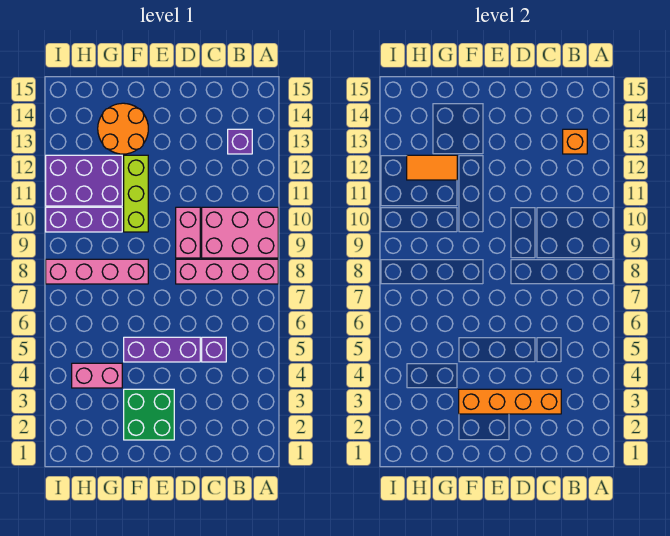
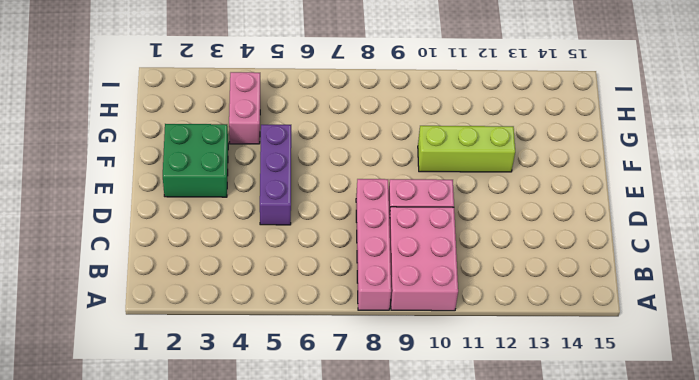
none -> purple 1x1 brick [228,129,252,154]
none -> purple 1x1 brick [202,337,226,362]
none -> pink 1x4 brick [46,259,148,284]

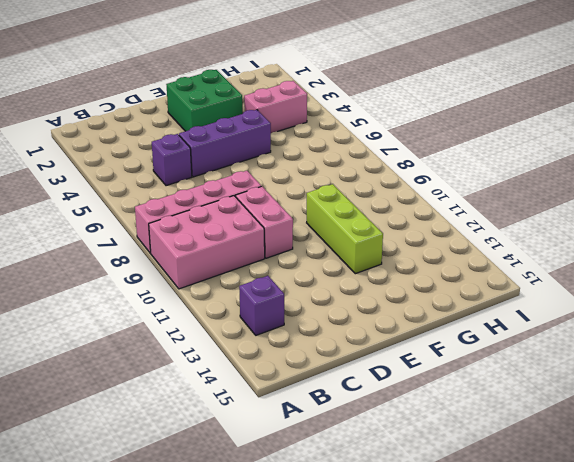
none -> pink 1x4 brick [46,259,148,284]
none -> orange 2x2 round brick [98,103,148,154]
none -> purple 1x3 brick [46,207,122,232]

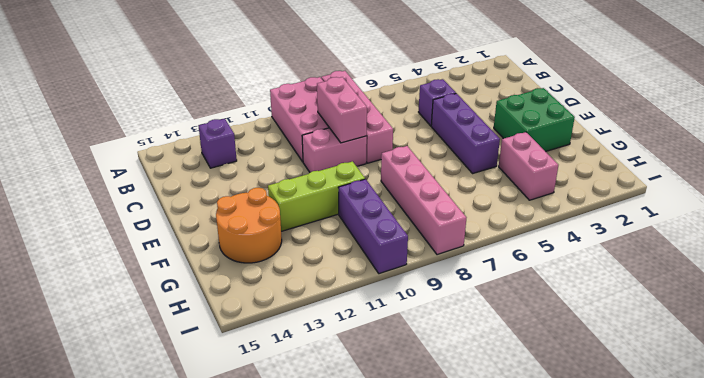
pink 1x2 brick [317,77,367,143] -> none
none -> purple 2x3 brick [46,155,122,206]
none -> orange 1x1 brick [563,129,587,154]
none -> orange 1x4 brick [459,389,561,414]

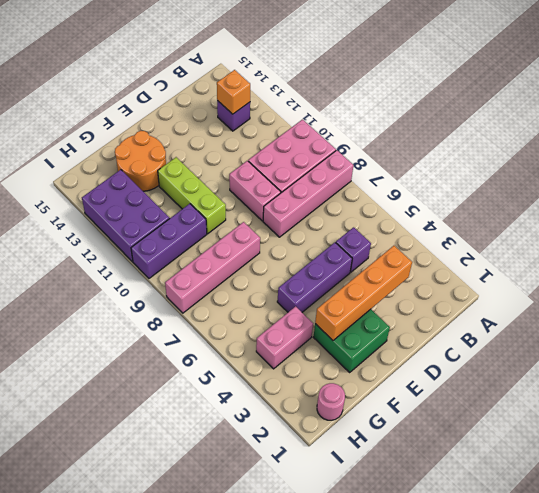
pink 1x1 round brick [317,383,345,420] -> none
purple 2x3 brick [82,170,170,262] -> purple 2x3 brick turned to [46,155,122,206]
none -> orange 1x2 tile [407,155,457,180]

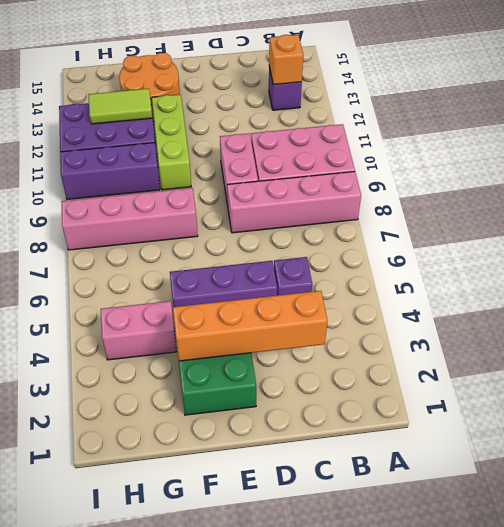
lime 1x2 tile [88,89,152,124] -> orange 1x2 tile [407,155,457,180]

